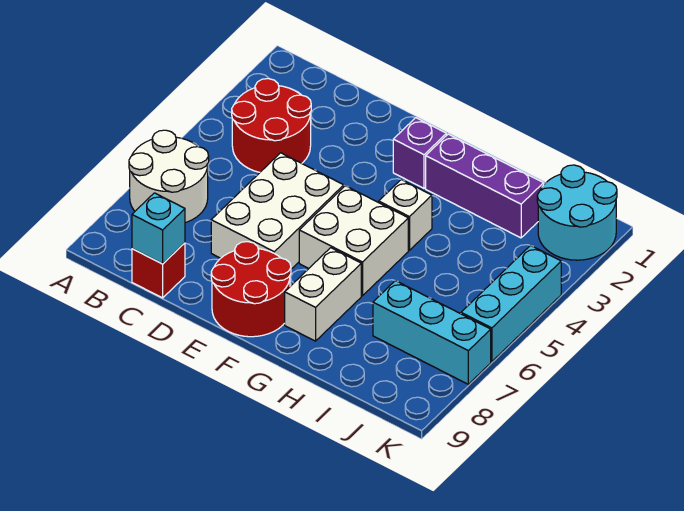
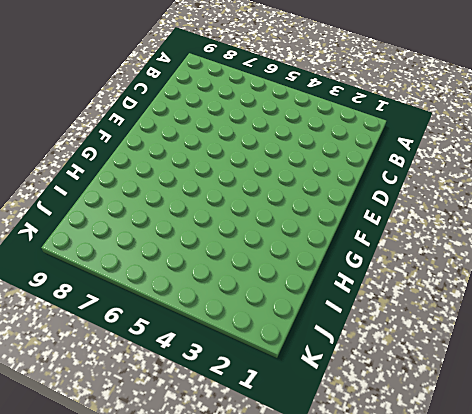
none -> white 2x2 round brick [129,130,209,223]
none -> red 2x2 round brick [232,79,311,172]
none -> red 1x1 brick [132,243,185,298]

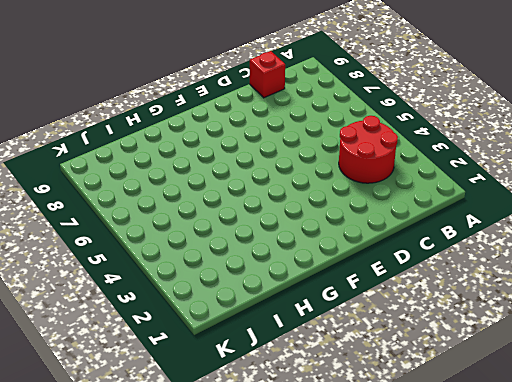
none -> white 2x2 round brick [129,130,209,223]
none -> white 2x3 brick [211,153,344,269]
none -> red 2x2 round brick [211,242,291,337]

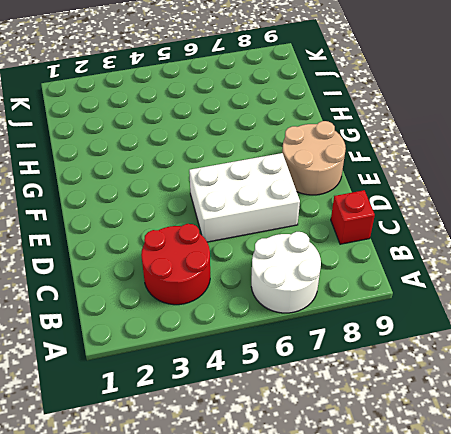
tan 2x2 round brick [282,121,346,195] -> red 2x2 round brick [211,242,291,337]
none -> purple 1x1 brick [393,118,446,188]
none -> white 2x2 brick [299,186,408,296]
none -> purple 1x3 brick [426,134,544,238]

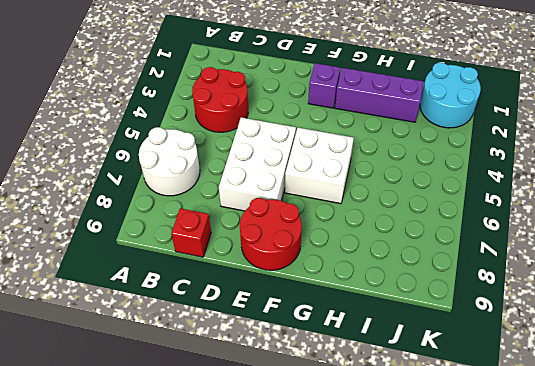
none -> white 1x1 brick [379,180,432,250]
none -> white 1x2 brick [285,248,361,341]
none -> cyan 1x3 brick [373,281,491,384]

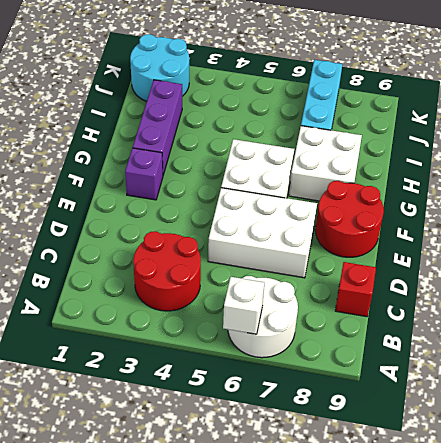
white 1x1 brick [223,277,264,334] -> white 1x1 brick moved to [379,180,432,250]
white 2x2 brick [289,126,362,201] -> white 1x2 brick [285,248,361,341]
none -> cyan 1x3 brick [461,245,561,362]
none -> cyan 1x1 brick [132,193,185,264]

